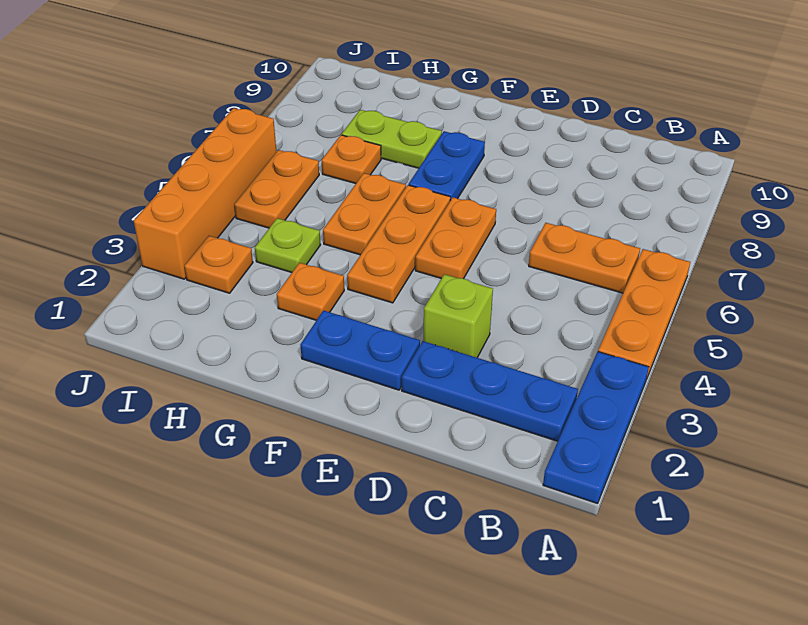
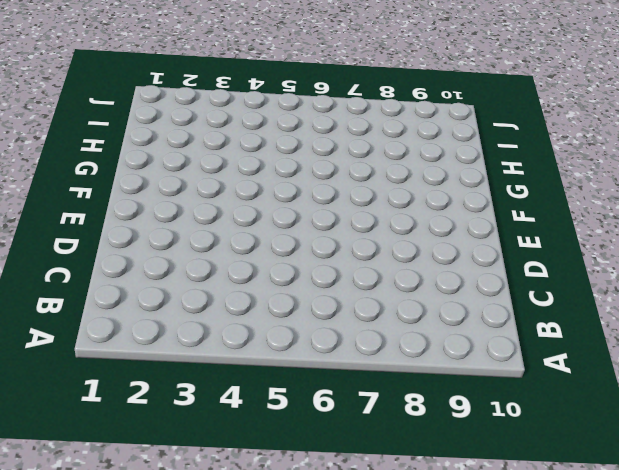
none -> blue 1x3 plate [543,352,649,504]
none -> orange 1x3 plate [598,249,690,377]
none -> blue 1x3 plate [402,341,578,441]

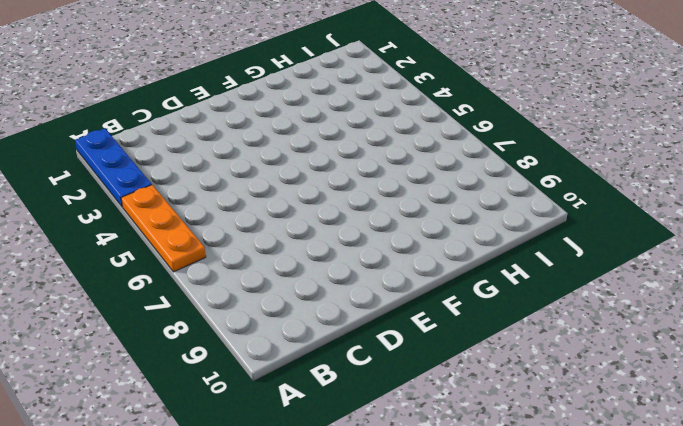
none -> blue 1x3 plate [402,341,578,441]
none -> orange 1x2 plate [529,223,640,293]
none -> lime 1x1 brick [423,274,493,358]

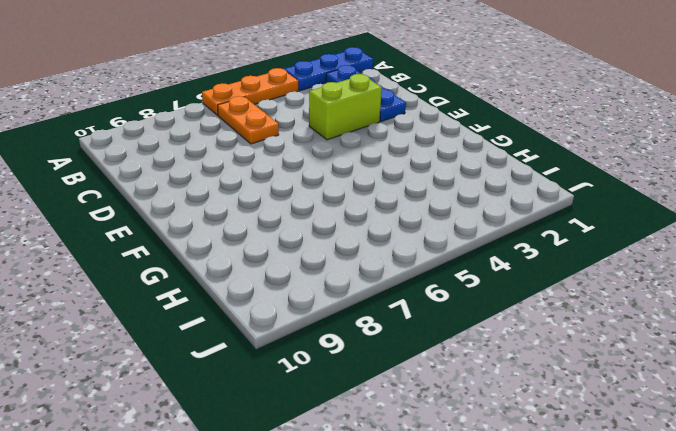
lime 1x2 brick [309,74,382,140] -> lime 1x1 brick [423,274,493,358]
none -> blue 1x2 plate [300,310,420,390]
none -> orange 1x2 plate [415,197,496,279]
none -> orange 1x3 plate [347,185,450,303]

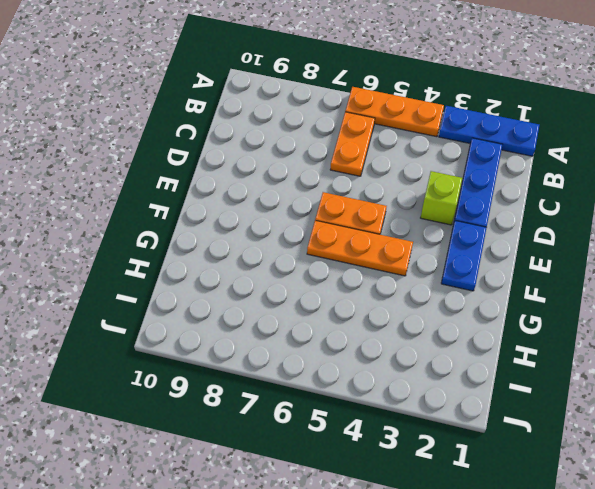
none -> blue 1x2 plate [409,131,485,200]
none -> orange 1x1 plate [277,263,344,320]
none -> orange 1x2 plate [323,173,406,255]

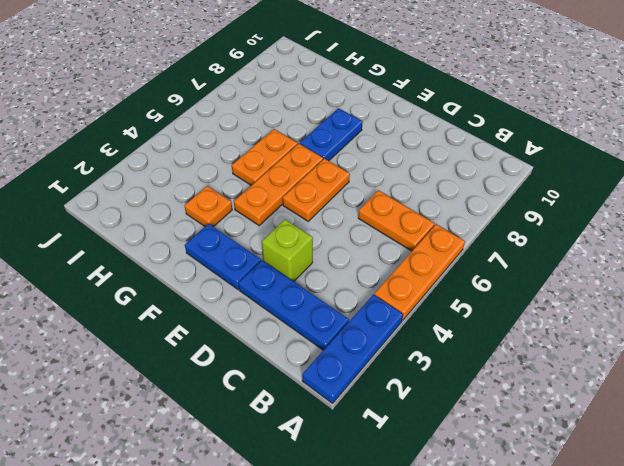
none -> lime 1x2 plate [342,110,442,168]
none -> lime 1x1 plate [255,218,321,273]
none -> orange 1x1 plate [322,135,381,184]

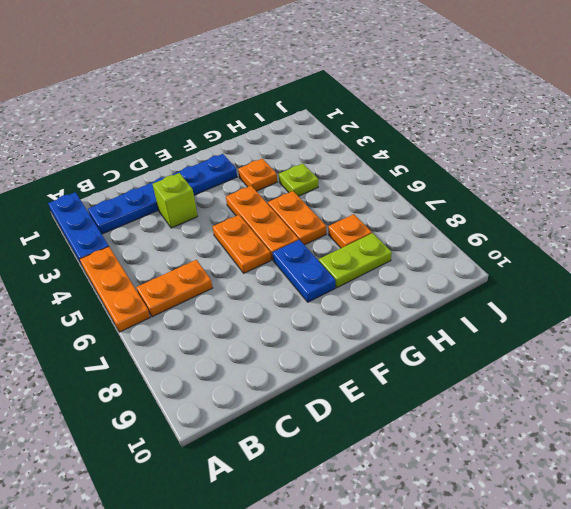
none -> orange 1x1 plate [184,236,253,293]
none -> orange 1x2 plate [234,150,319,228]
none -> orange 1x4 brick [134,108,277,279]

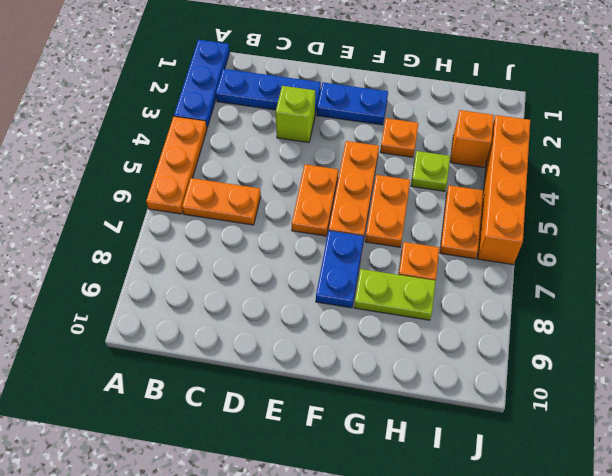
orange 1x1 brick [450,110,494,167] -> orange 1x1 plate [184,236,253,293]

